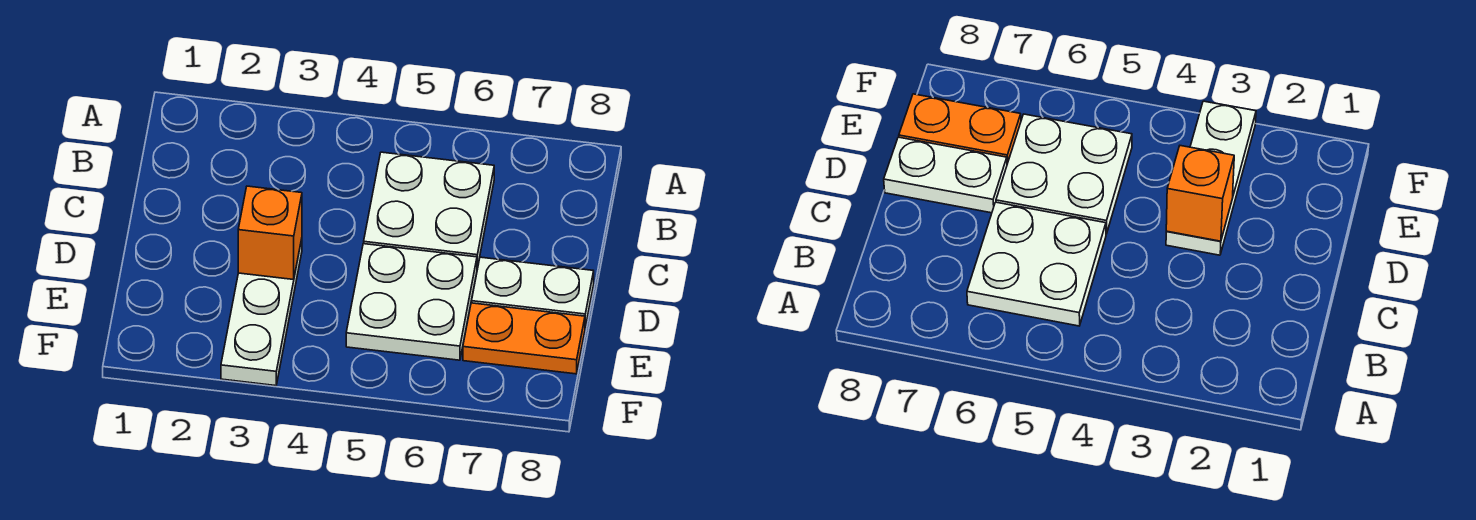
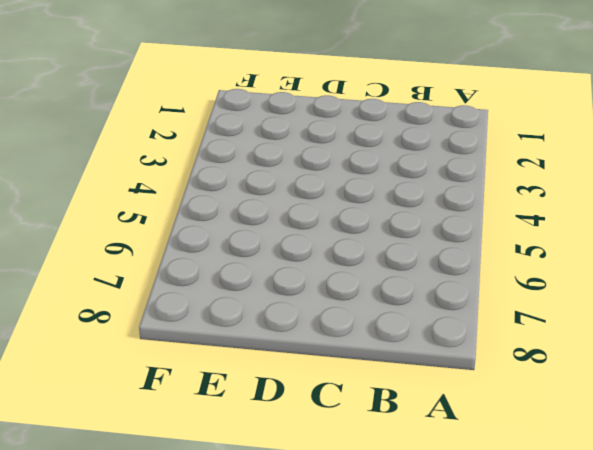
none -> white 2x2 plate [364,152,494,268]
none -> white 1x3 plate [221,239,302,386]

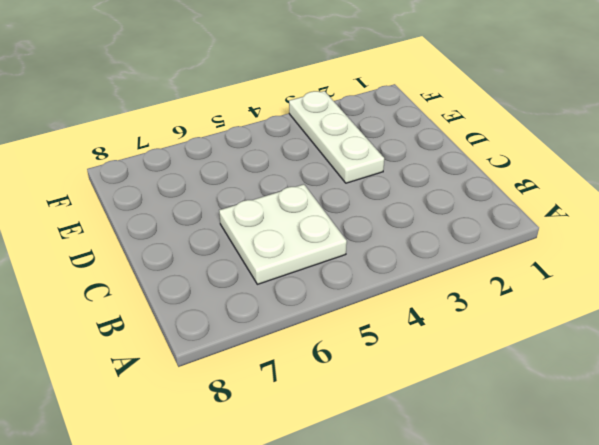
none -> white 2x2 plate [346,244,477,360]
none -> white 1x2 plate [472,257,594,327]

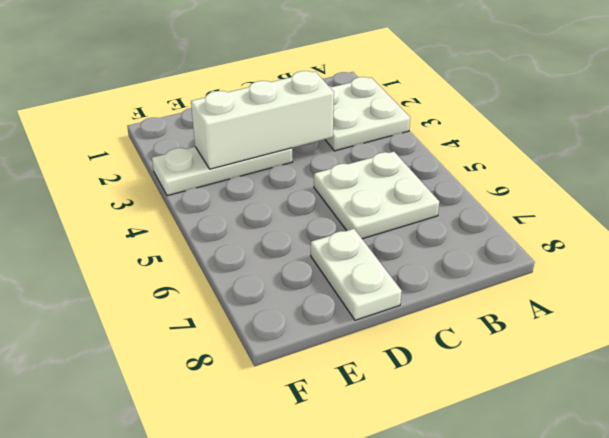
white 2x2 plate [325,77,410,151] -> white 2x2 plate moved to [346,244,477,360]
white 1x3 brick [191,71,334,169] -> orange 1x1 brick [238,186,302,280]
none -> orange 1x2 plate [463,303,585,374]

